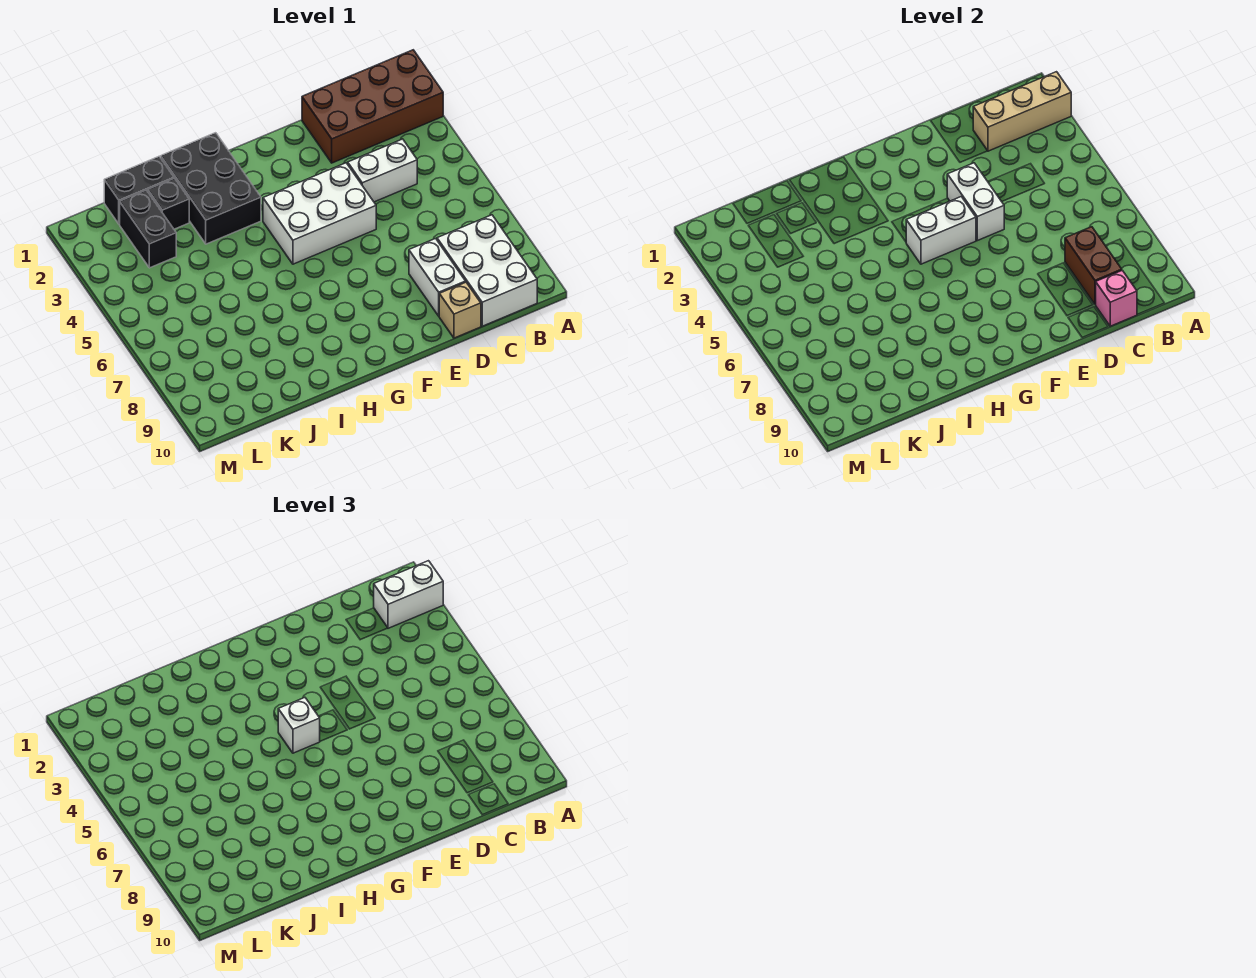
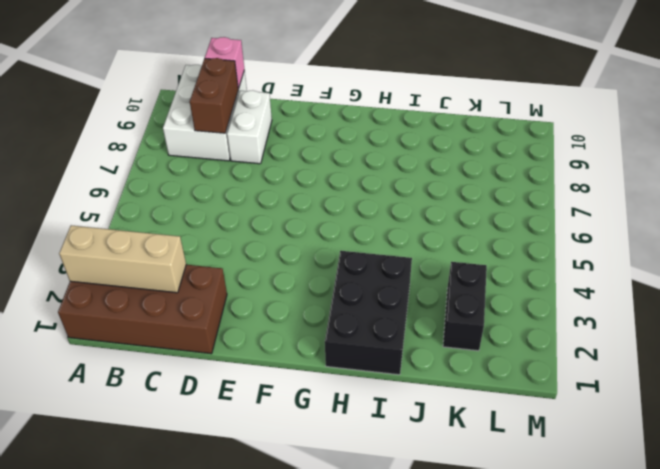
none -> white 1x2 brick [348,139,417,202]
none -> tan 1x1 brick [439,282,481,338]
none -> white 2x3 brick [263,163,376,264]

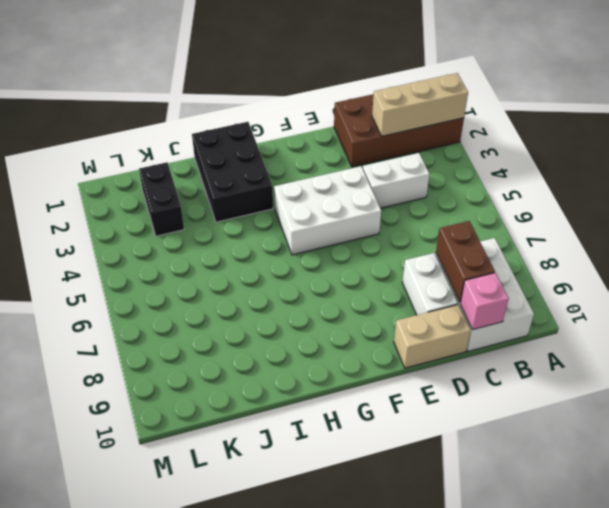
tan 1x2 brick [394,305,471,368] -> tan 1x1 brick [439,282,481,338]
none -> black 1x2 brick [104,157,174,224]
none -> black 1x1 brick [148,178,189,229]
none -> white 1x2 brick [947,163,1004,241]

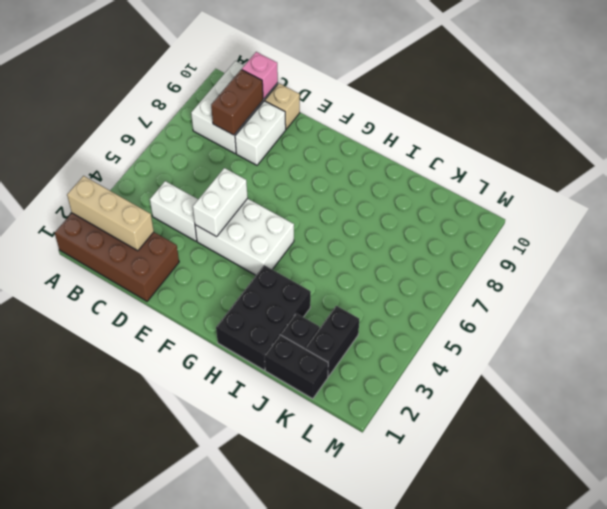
none -> white 1x2 brick [906,197,976,264]
none -> white 1x2 brick [374,561,443,628]
none -> white 1x1 brick [278,698,320,753]

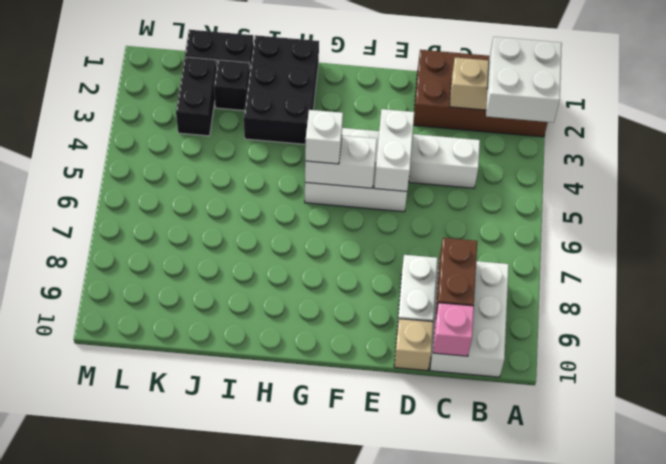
white 2x2 brick [486,37,562,122] -> white 1x2 brick [374,561,443,628]

